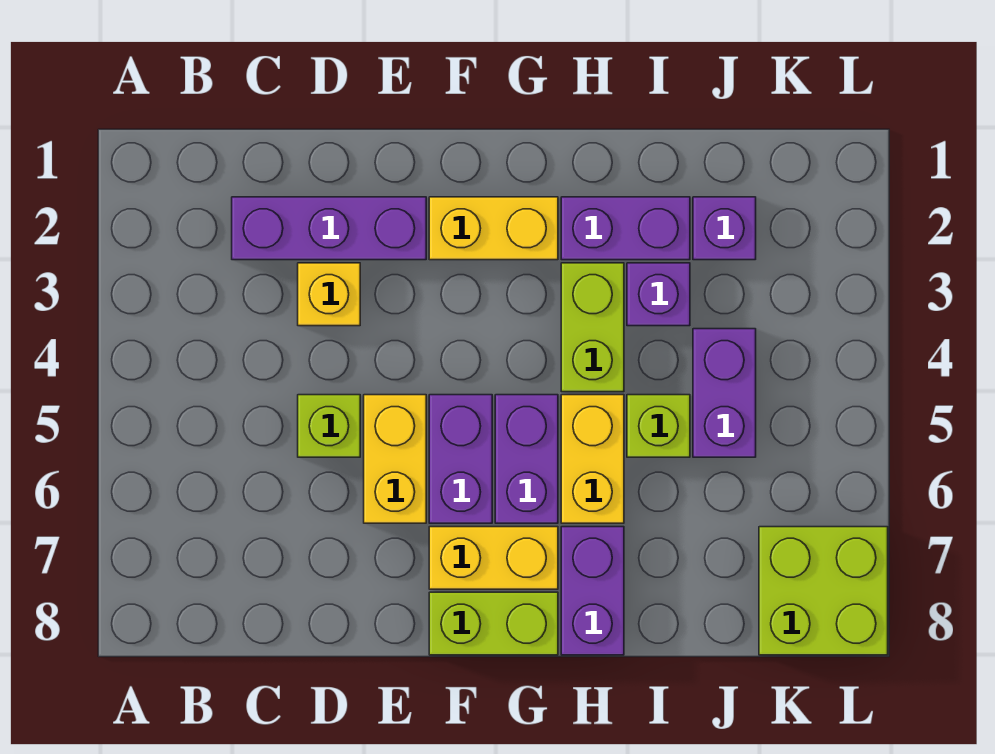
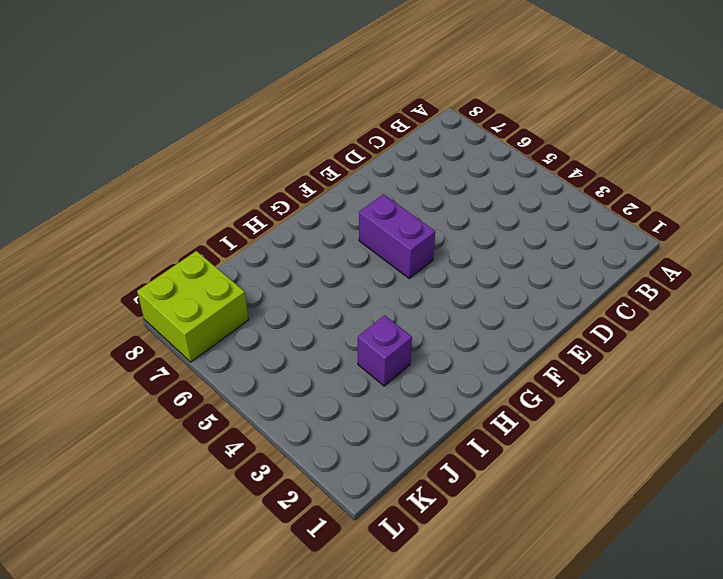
none -> purple 1x3 brick [232,197,426,260]
none -> yellow 1x1 brick [298,263,360,326]
none -> lime 1x1 brick [298,395,360,457]

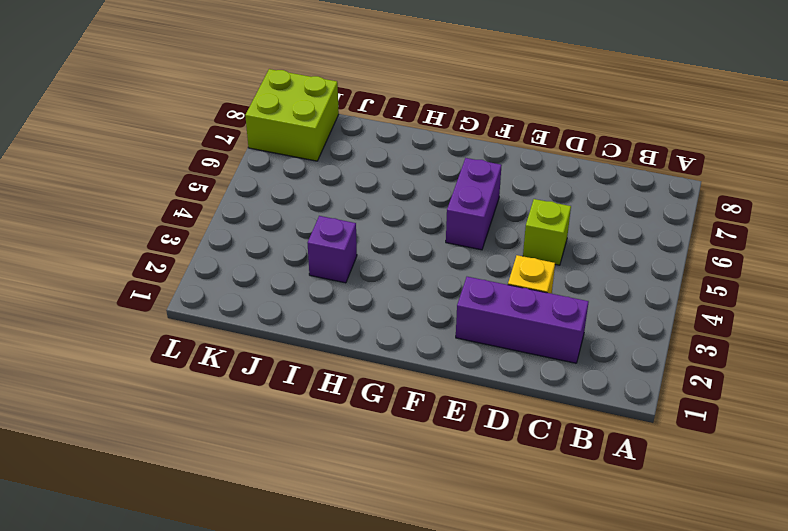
none -> yellow 1x2 brick [364,395,426,523]
none -> yellow 1x2 brick [429,197,558,260]
none -> yellow 1x2 brick [429,527,558,589]

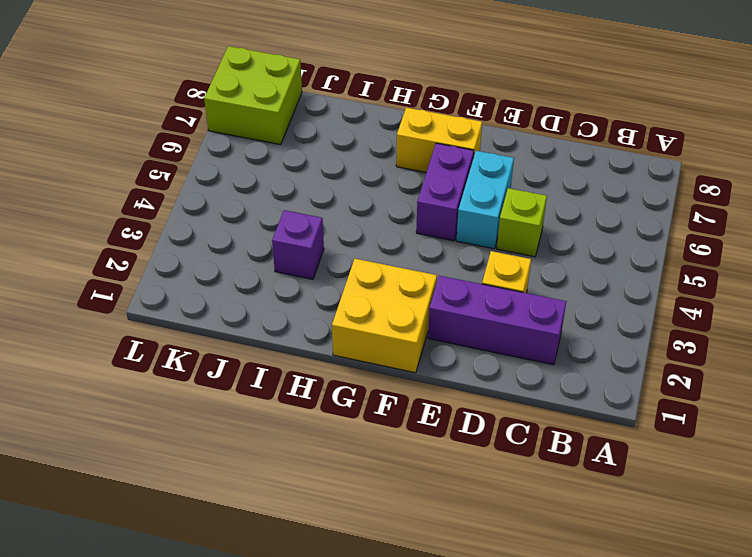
cyan 1x2 brick [456,151,514,249] -> yellow 1x2 brick [364,395,426,523]
yellow 2x2 brick [332,259,437,373] -> yellow 1x2 brick [429,197,558,260]
none -> lime 1x2 brick [429,592,558,655]
none -> purple 1x2 brick [495,395,558,523]
none -> purple 1x2 brick [561,197,690,260]

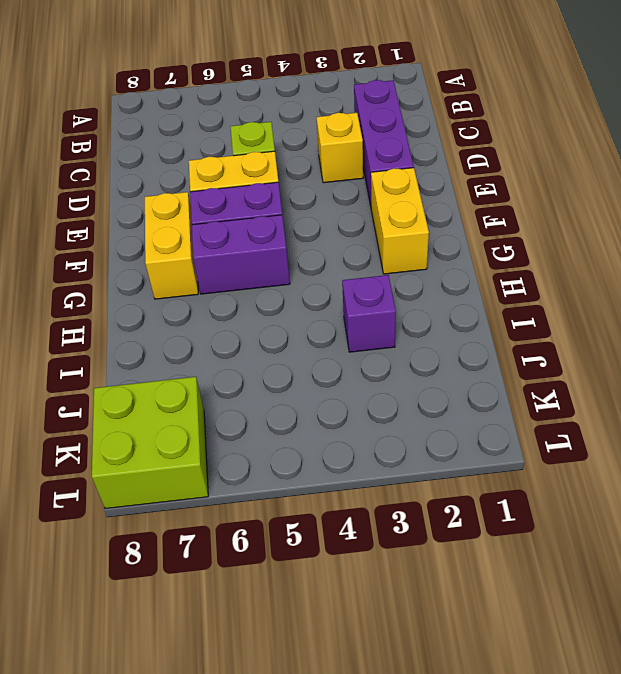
none -> lime 1x2 brick [429,592,558,655]
none -> purple 1x2 brick [561,197,690,260]
none -> lime 1x2 brick [561,263,624,392]

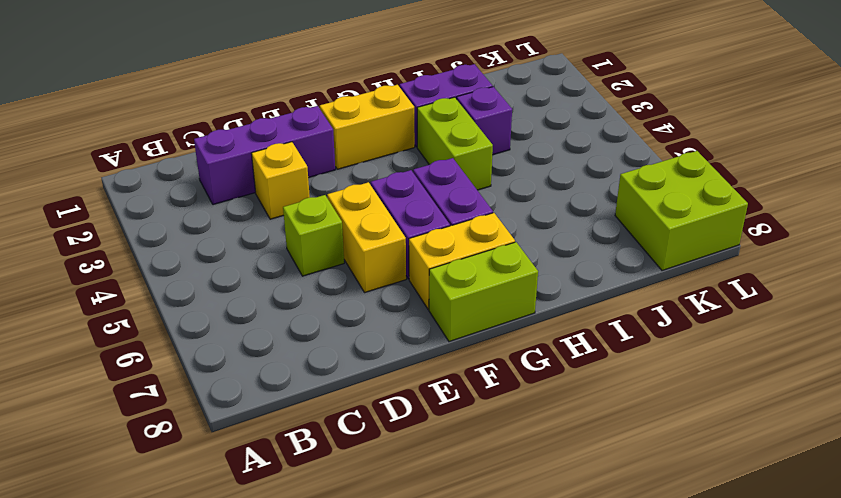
none -> yellow 1x2 brick [561,395,624,523]
none -> purple 1x2 brick [561,527,624,655]
none -> lime 1x1 brick [627,395,690,457]

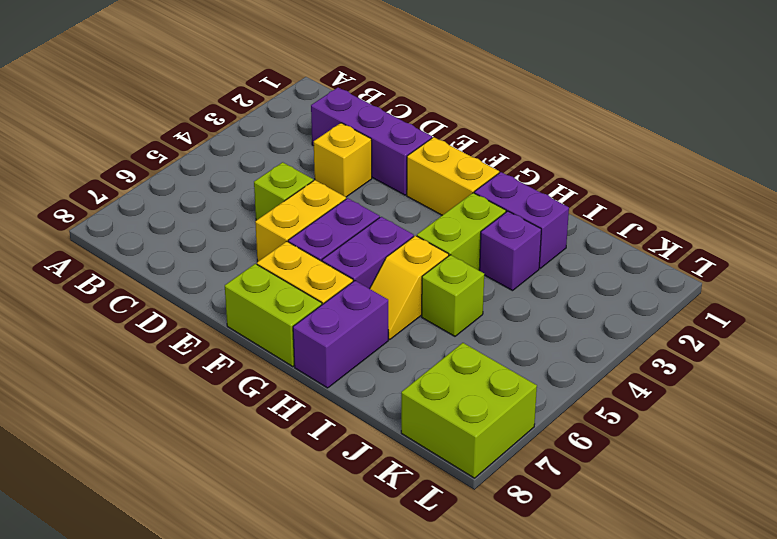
yellow 1x2 slope [370,236,449,340] -> yellow 1x2 brick [561,395,624,523]
none -> purple 1x1 brick [693,197,756,260]
none -> purple 1x2 brick [693,329,756,457]

